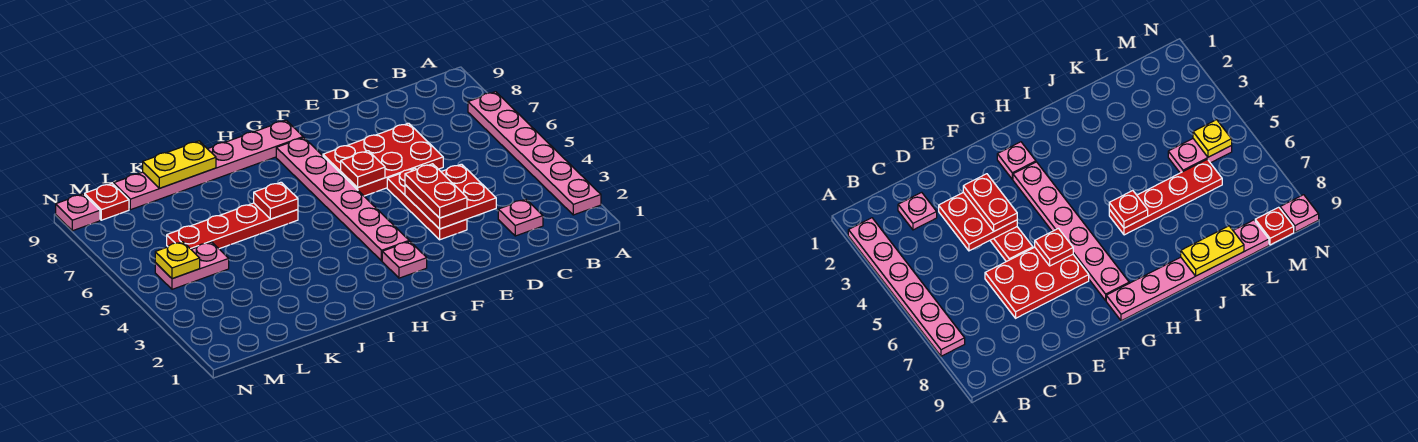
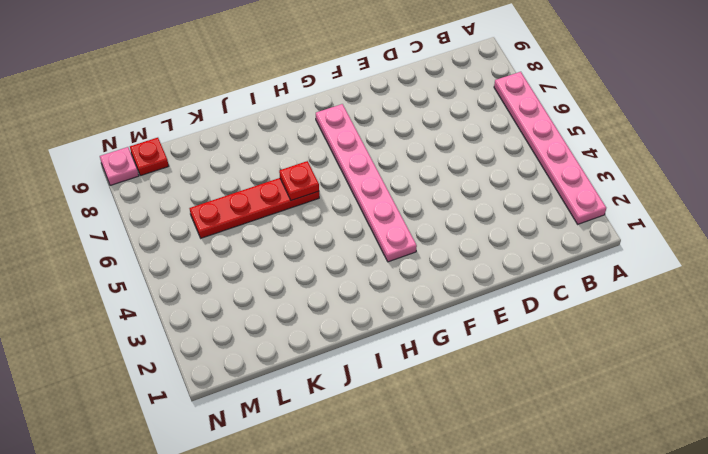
none -> pink 1x1 plate [498,199,543,236]
none -> red 2x3 plate [323,123,443,196]
none -> red 1x3 plate [387,168,467,240]

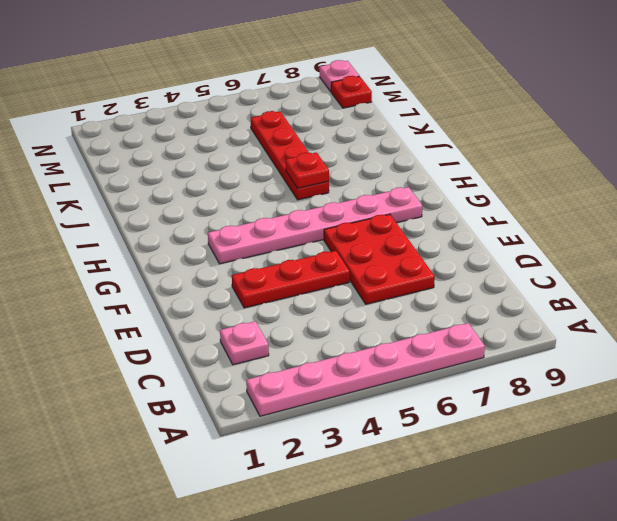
none -> pink 1x1 plate [382,241,427,278]
none -> pink 1x6 plate [114,120,303,210]
none -> pink 1x2 plate [155,242,229,289]

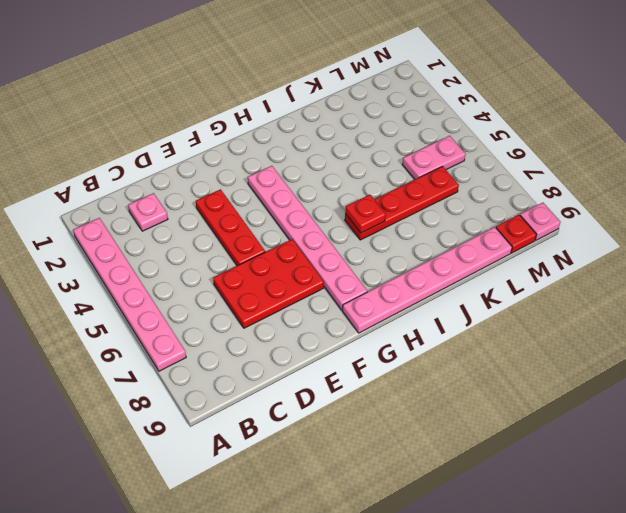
none -> pink 1x1 plate [382,241,427,278]
none -> red 2x2 plate [405,164,496,229]
none -> red 1x1 plate [341,151,385,188]

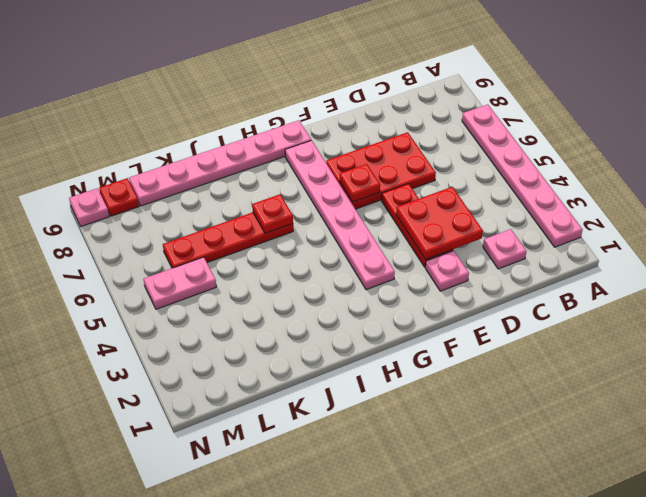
pink 1x1 plate [426,251,469,291] -> pink 1x1 plate moved to [382,241,427,278]
none -> yellow 1x2 plate [143,141,216,188]
none -> yellow 1x1 plate [155,242,200,279]
none -> red 1x2 plate [405,164,467,218]

